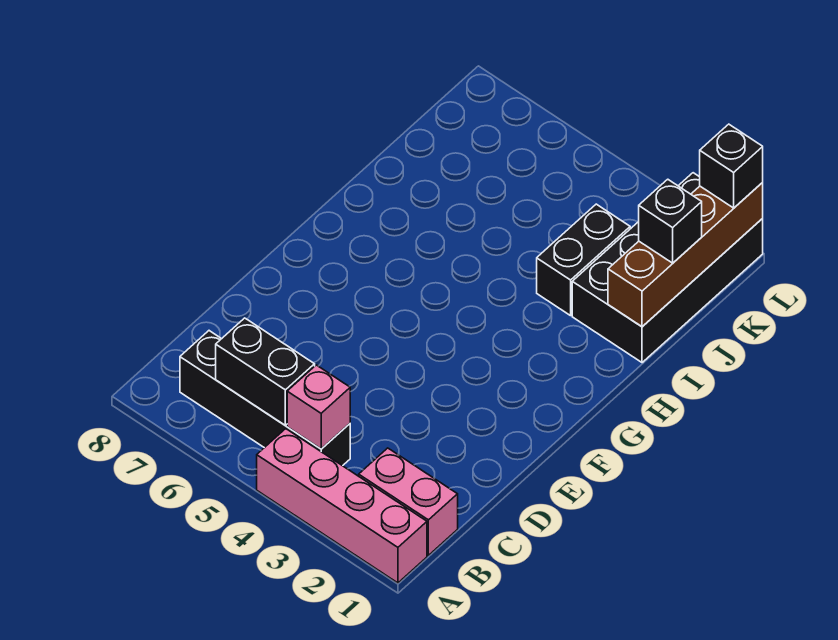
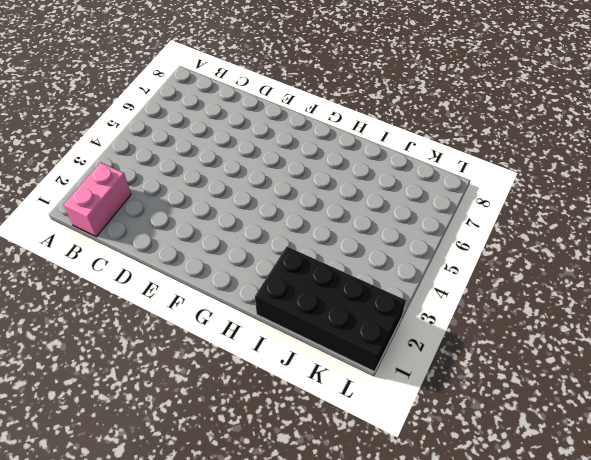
none -> pink 1x4 brick [257,429,427,583]
none -> black 1x4 brick [180,331,350,466]

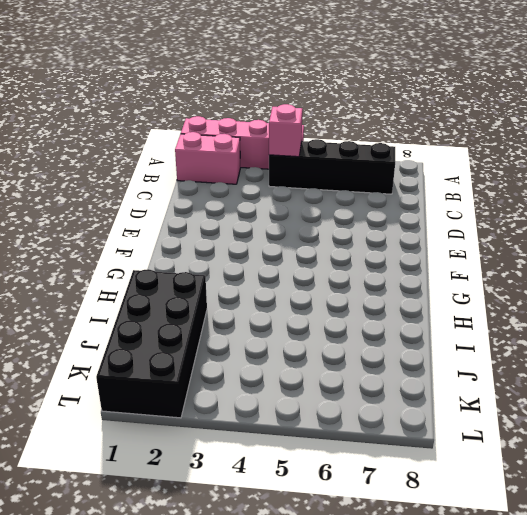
none -> black 1x2 brick [537,204,630,316]
none -> black 1x2 brick [216,318,315,425]

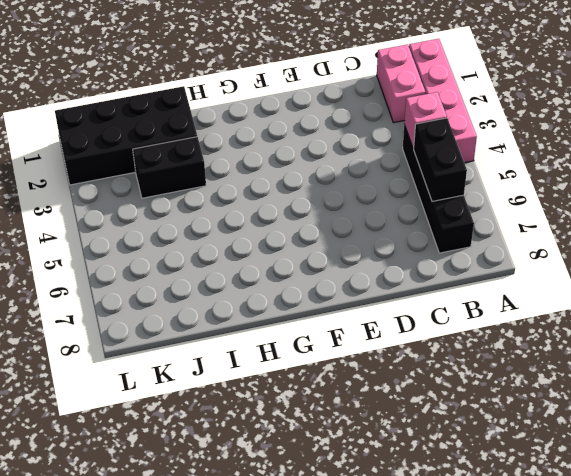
none -> brown 1x4 brick [608,183,763,327]
none -> black 1x1 brick [639,179,702,263]

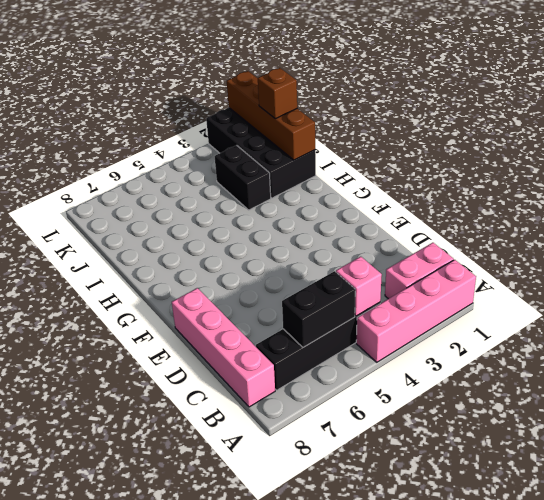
pink 1x4 brick [172,288,275,407] -> none
brown 1x1 brick [258,68,297,119] -> black 1x1 brick [639,179,702,263]
none -> black 1x1 brick [700,124,763,208]

